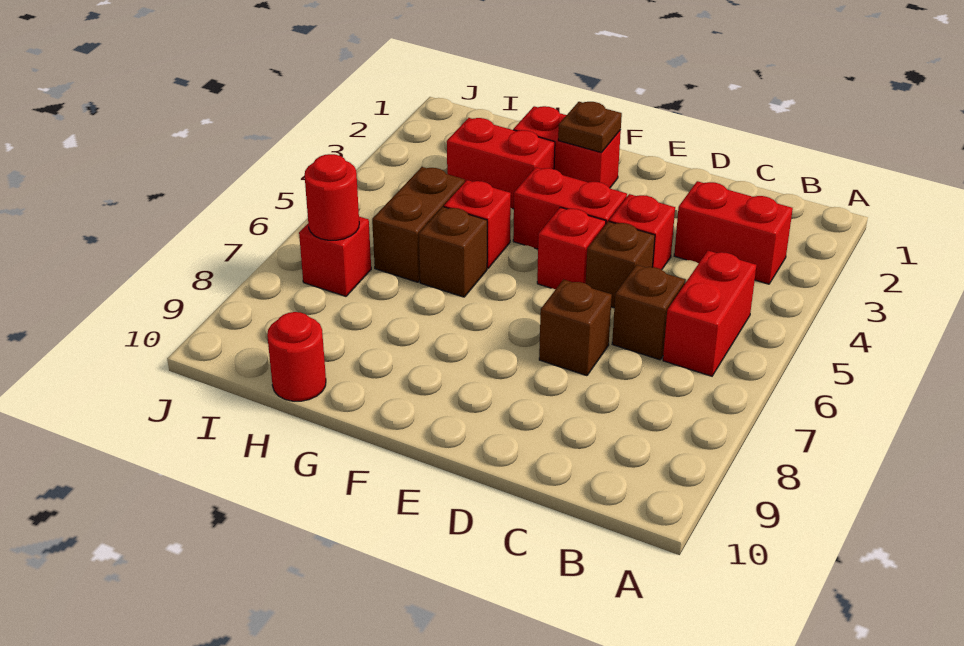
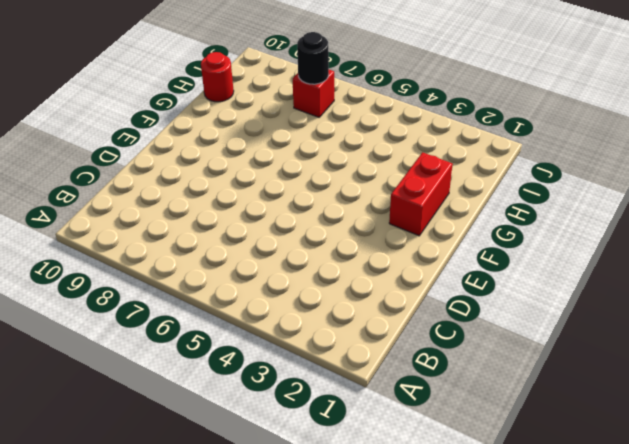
black 1x1 round brick [297,32,329,84] -> red 1x1 round brick [305,154,359,240]
none -> red 1x2 brick [674,181,793,284]
none -> red 1x2 brick [663,251,756,376]
none -> brown 1x1 brick [612,265,685,360]

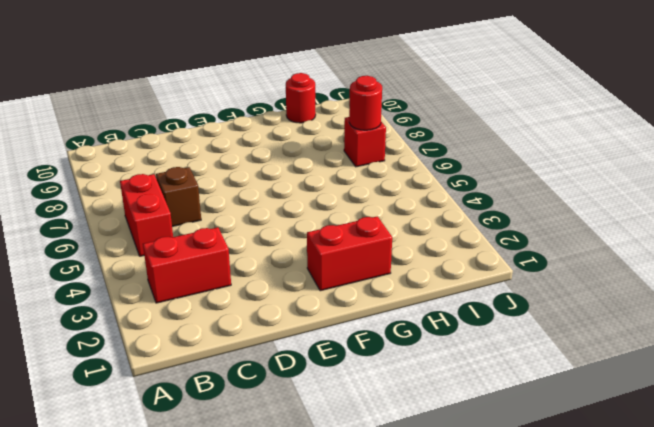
none -> red 1x1 brick [609,194,675,270]
none -> brown 1x1 brick [586,221,655,308]
none -> brown 1x1 brick [539,280,612,376]

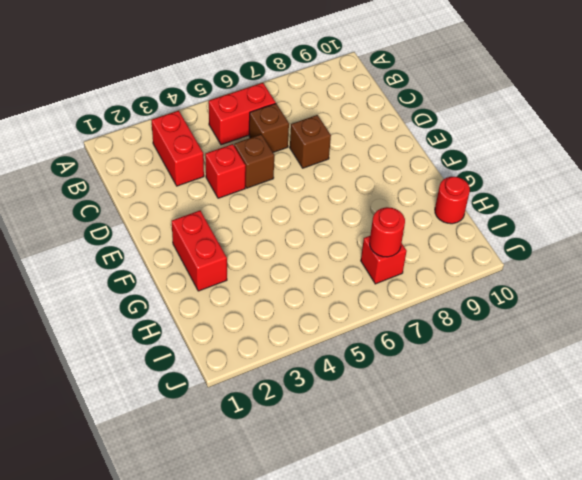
none -> red 1x2 brick [513,167,627,249]
none -> red 1x1 brick [537,207,606,289]
none -> red 1x2 brick [447,118,555,209]

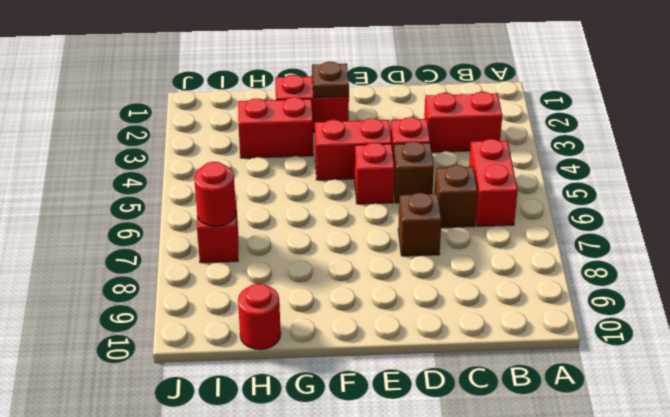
none -> red 1x1 brick [444,180,511,268]
none -> brown 1x1 brick [419,207,487,297]
none -> brown 1x2 brick [372,167,465,282]

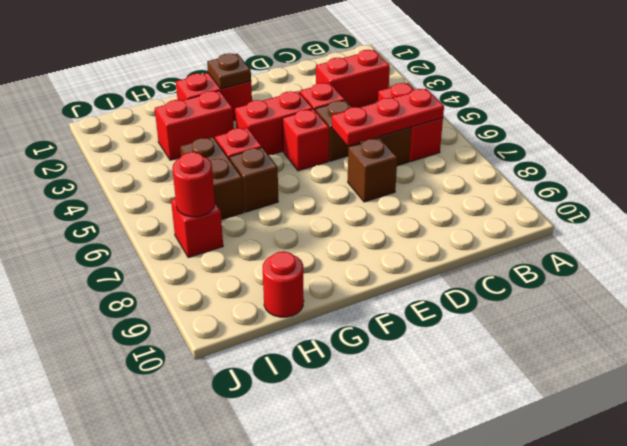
red 1x3 plate [332,89,444,146] -> none

